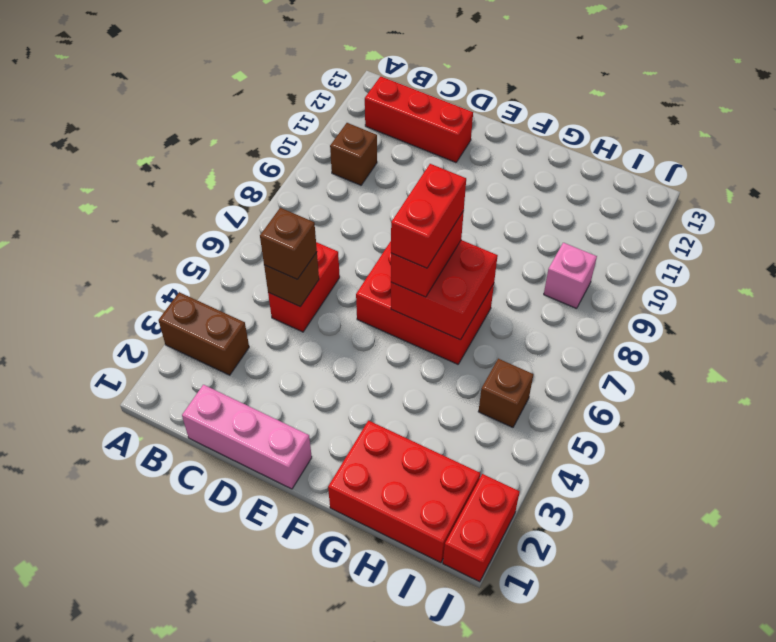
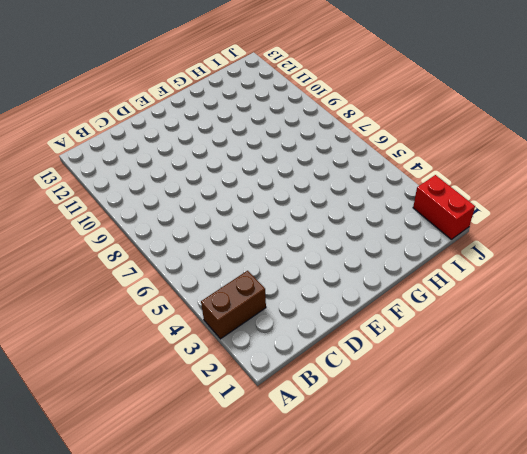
none -> brown 1x1 brick [330,123,377,185]
none -> red 1x3 brick [365,76,473,162]
none -> pink 1x3 brick [182,385,312,489]

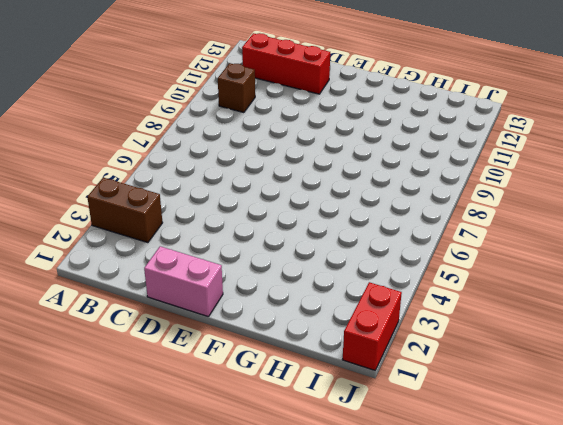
pink 1x2 brick [144,246,223,317] -> pink 1x3 brick [182,385,312,489]
none -> red 1x2 brick [268,242,340,332]
none -> red 2x3 brick [356,241,494,364]
none -> red 2x3 brick [328,421,480,563]

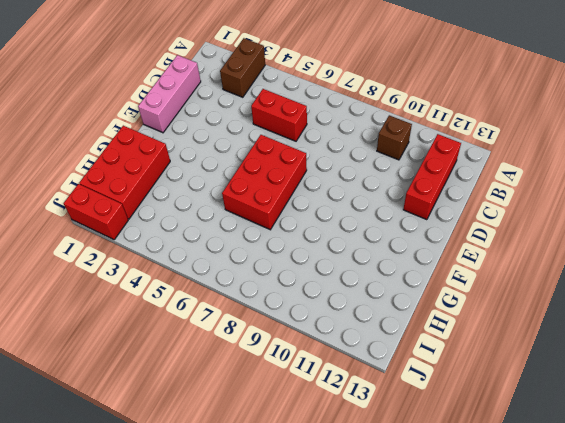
none -> brown 1x1 brick [478,359,533,427]
none -> pink 1x1 brick [544,243,597,308]
none -> brown 1x1 brick [264,252,319,307]

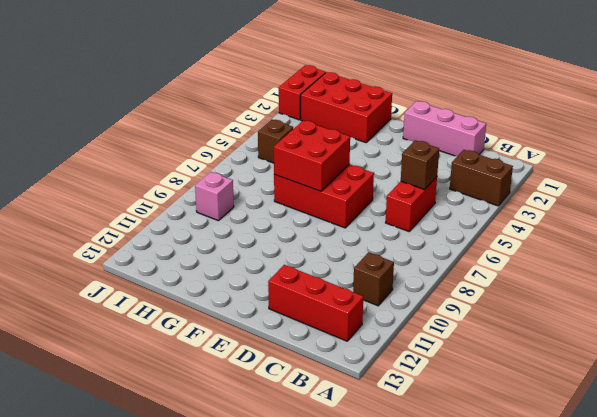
none -> brown 1x1 brick [260,208,317,279]
none -> red 1x2 brick [391,211,464,297]
none -> red 1x2 brick [391,164,466,268]

